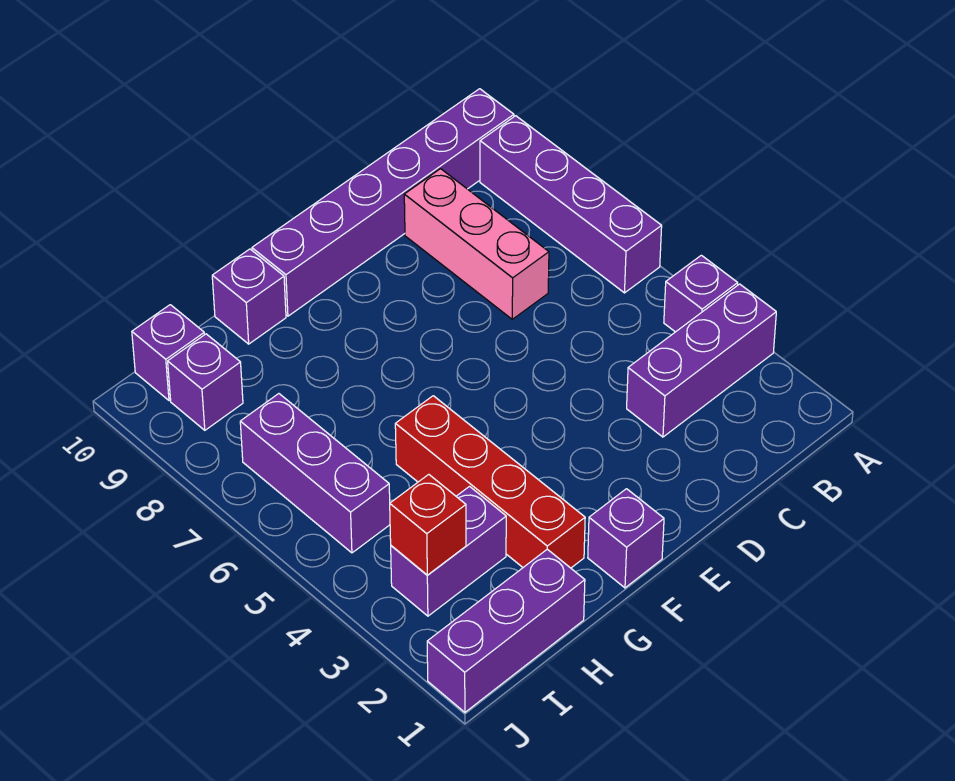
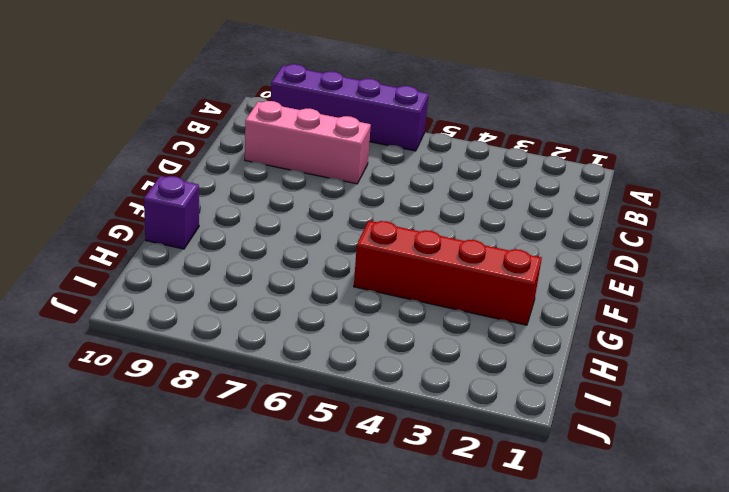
none -> purple 1x3 brick [627,284,776,437]
none -> purple 1x1 brick [664,255,738,332]
none -> purple 1x6 brick [252,89,514,316]

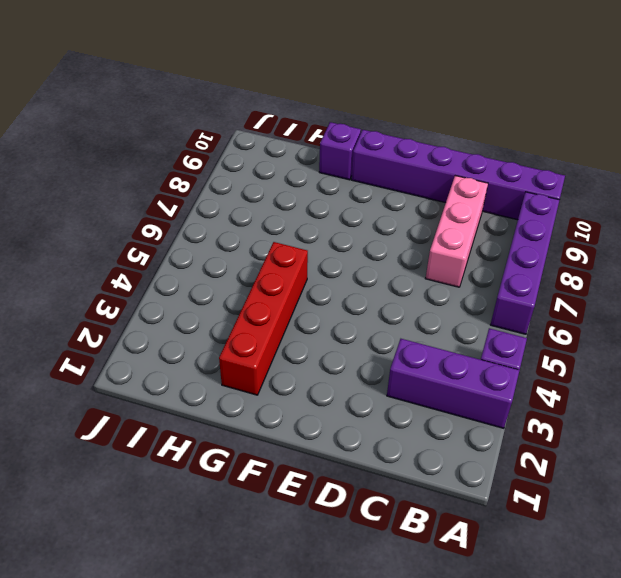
none -> purple 1x1 brick [588,489,664,588]
none -> purple 1x3 brick [427,549,585,712]
none -> purple 1x2 brick [391,487,506,616]

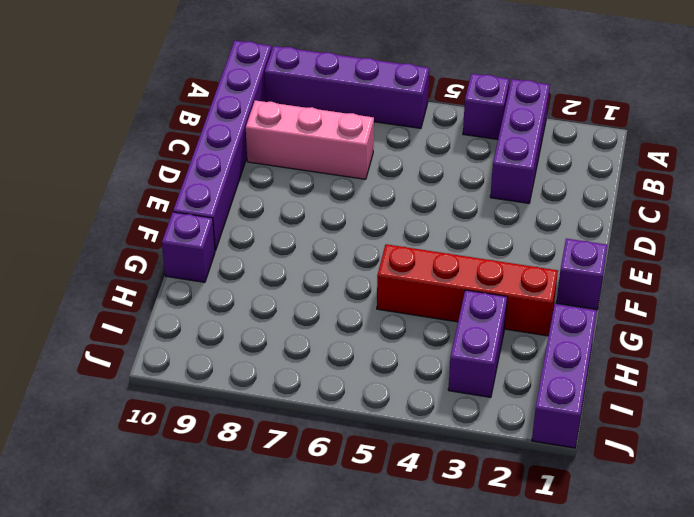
none -> purple 1x3 brick [240,394,390,553]
none -> purple 1x1 brick [168,334,243,430]
none -> purple 1x1 brick [132,305,205,401]

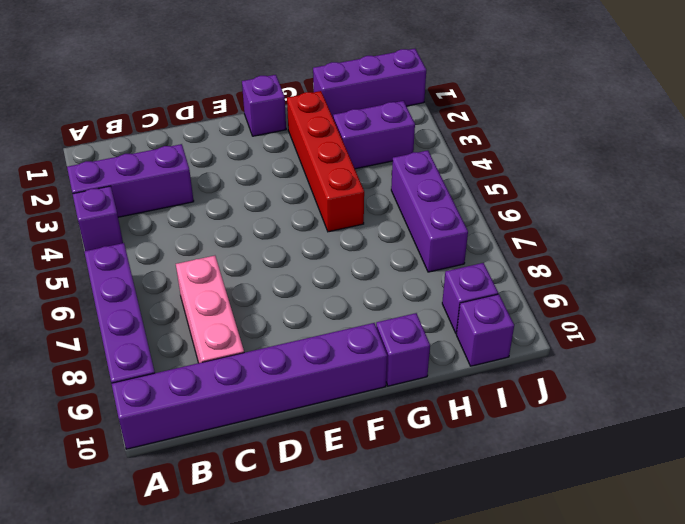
none -> red 1x1 brick [390,474,466,575]

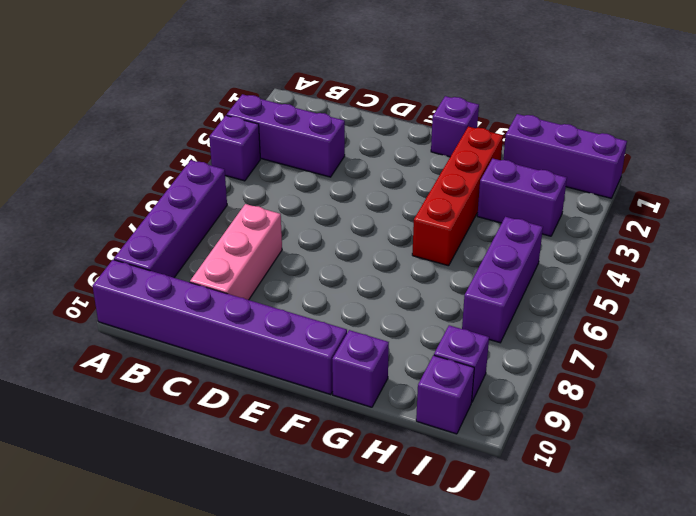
none -> red 1x1 brick [390,474,466,575]

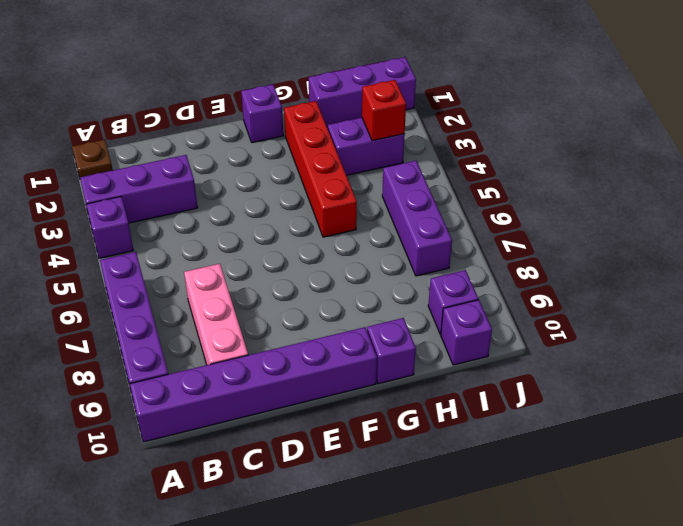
brown 1x1 plate [72,139,112,178] -> none

